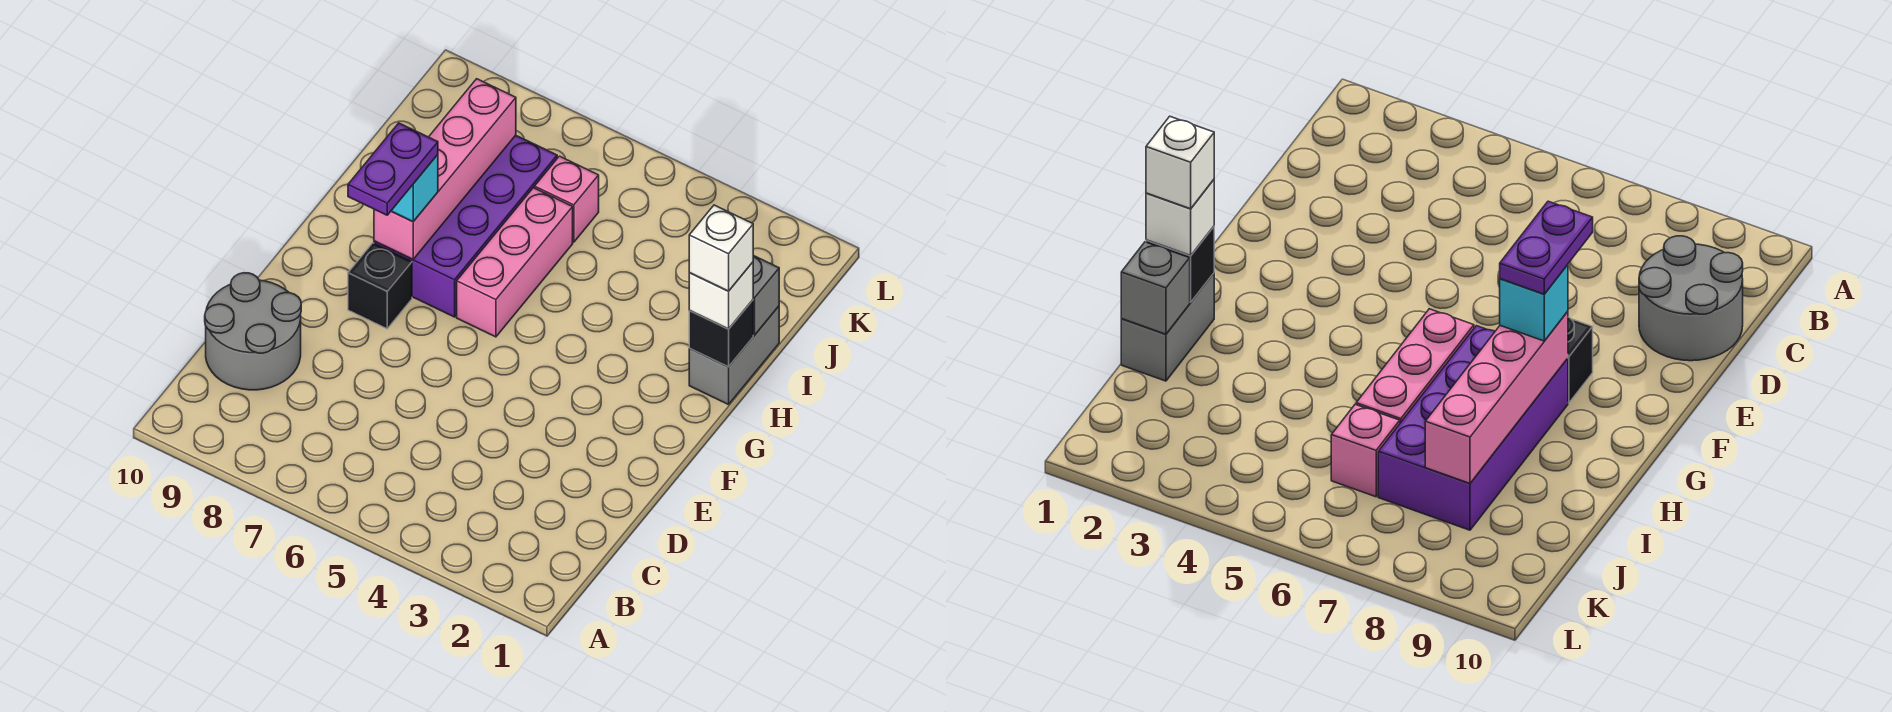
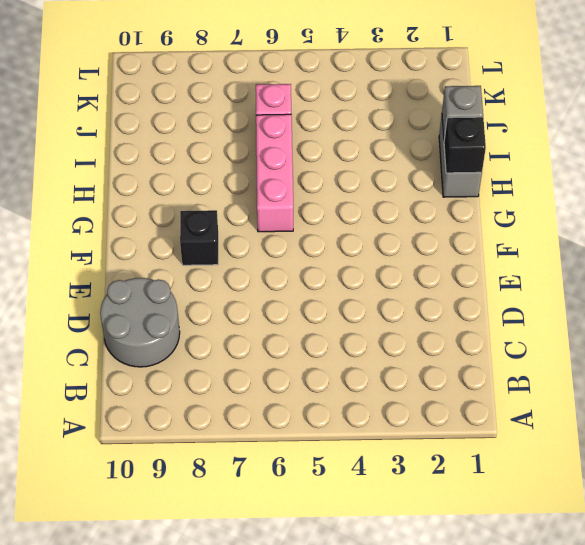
none -> purple 2x4 brick [374,135,557,317]
none -> pink 1x4 brick [374,79,516,259]
none -> cyan 1x1 brick [391,155,438,222]

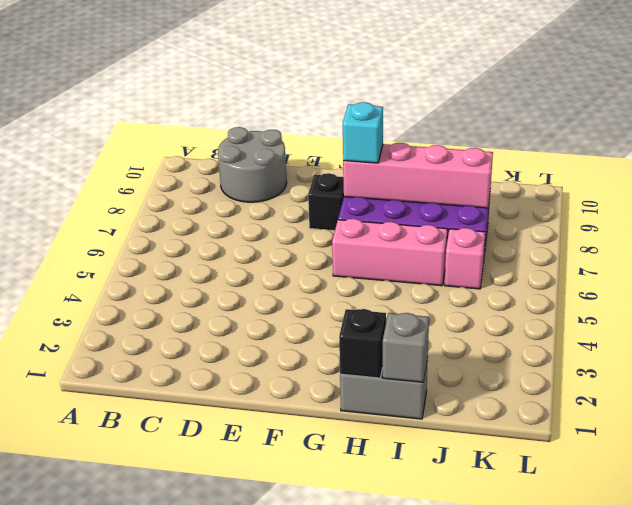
none -> white 1x1 brick [689,262,753,329]
none -> purple 1x2 plate [348,123,438,215]
none -> white 1x1 brick [689,205,753,291]

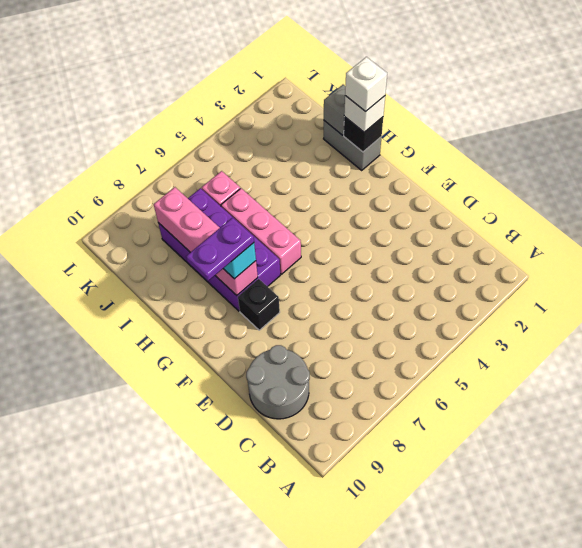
purple 1x2 plate [186,218,254,281] -> purple 1x2 plate turned to [348,123,438,215]

